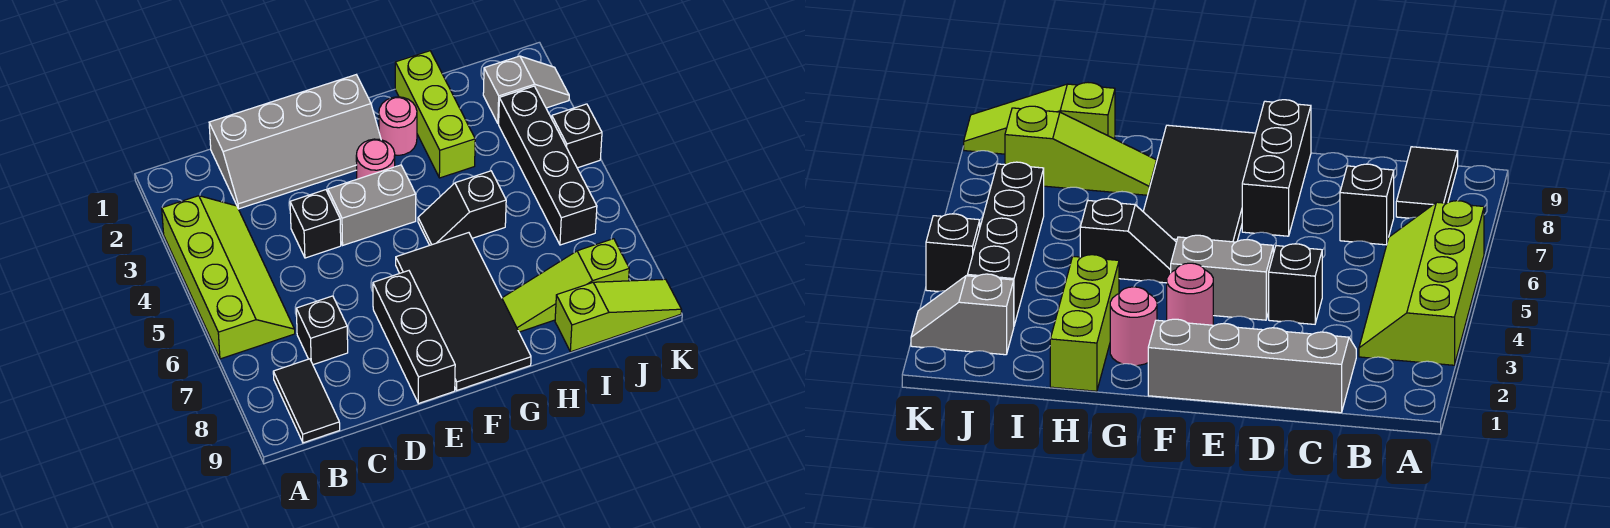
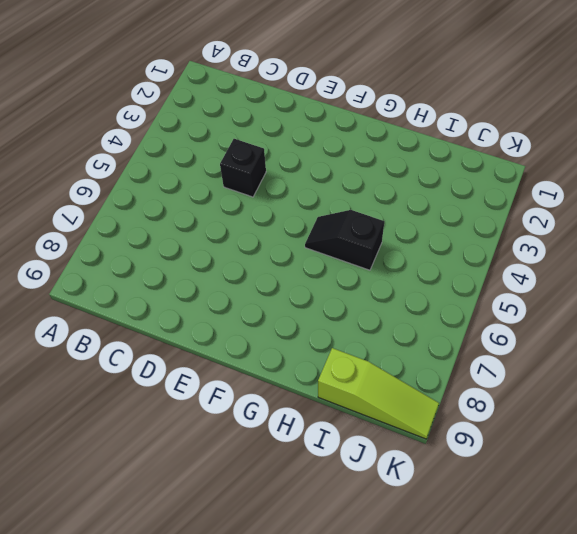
none -> lime 2x4 slope [162,196,295,359]
none -> black 1x2 tile [273,359,340,443]
none -> grey 2x4 slope [209,75,381,209]

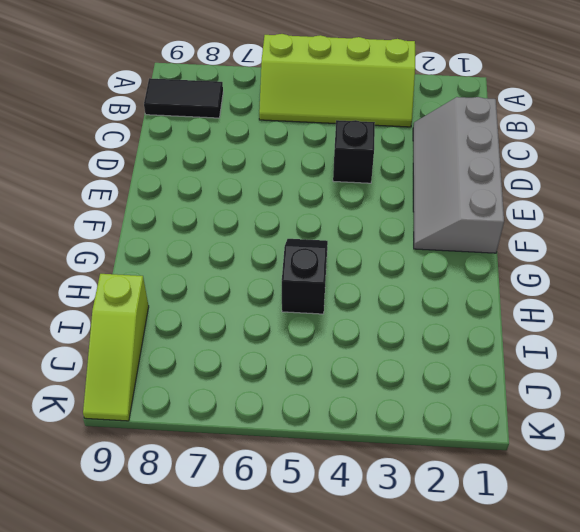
none -> black 1x1 brick [296,296,348,365]
none -> grey 1x2 brick [328,165,416,245]
none -> black 1x3 brick [373,271,455,404]

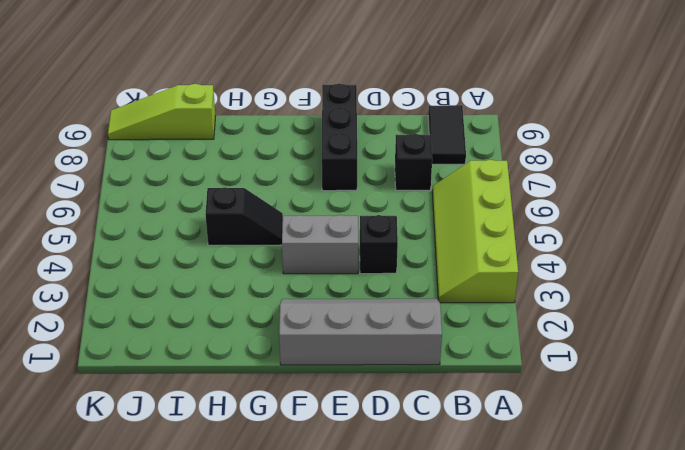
none -> pink 1x1 round brick [356,139,395,179]
none -> black 2x4 tile [396,233,531,390]
none -> pink 1x1 round brick [379,97,417,155]

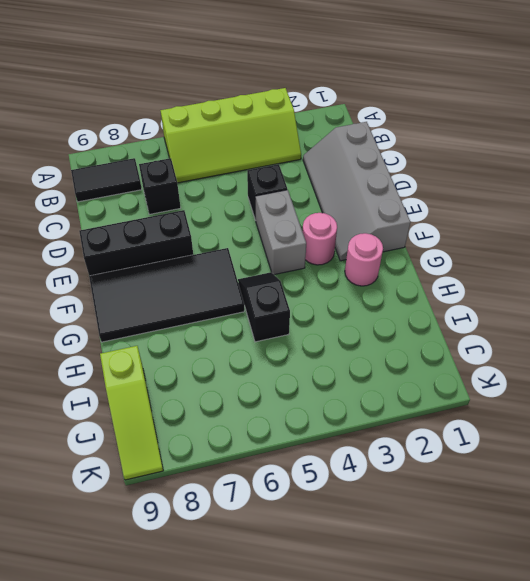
none -> lime 1x3 brick [395,51,475,178]
none -> lime 1x3 slope [502,239,629,332]
none -> grey 1x2 slope [483,56,569,124]

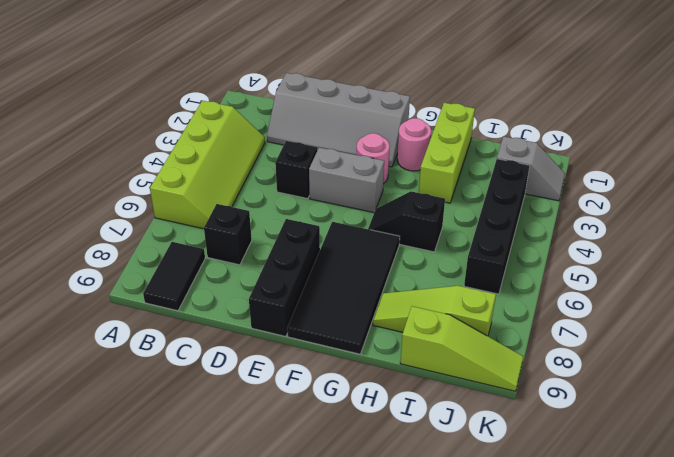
none -> black 1x1 brick [552,104,602,168]

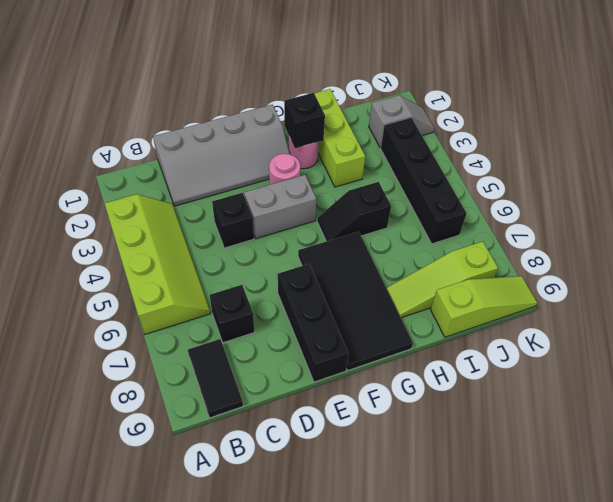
black 1x1 brick [284,93,325,148] -> black 1x1 brick moved to [552,104,602,168]

